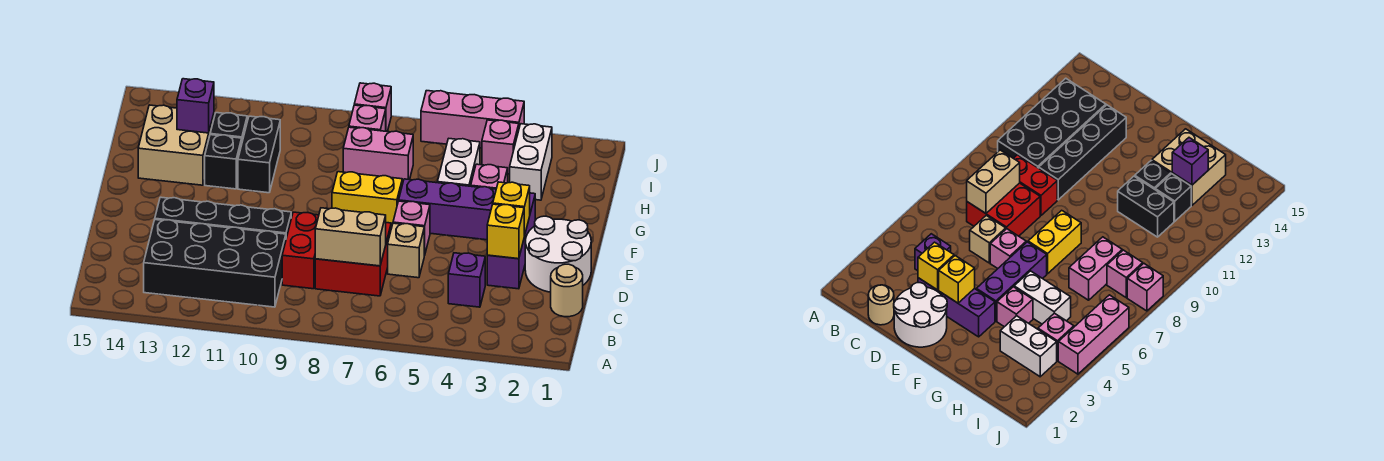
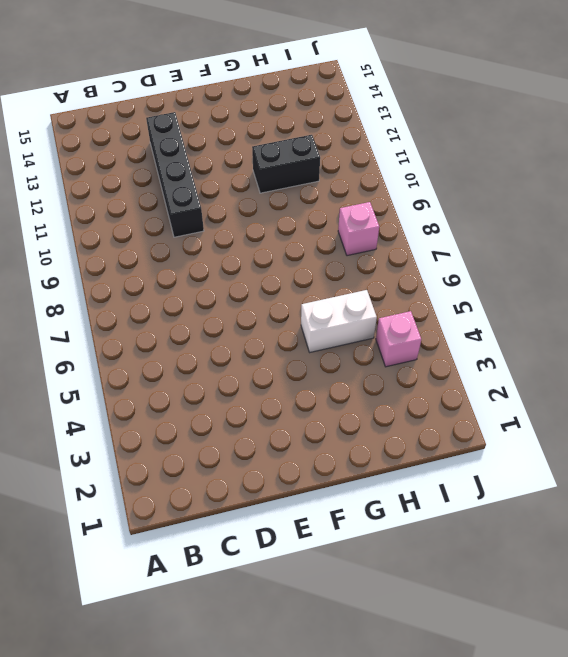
none -> black 2x4 brick [144,220,286,307]
none -> tan 1x1 round brick [551,264,583,317]
none -> purple 1x1 brick [448,253,485,307]

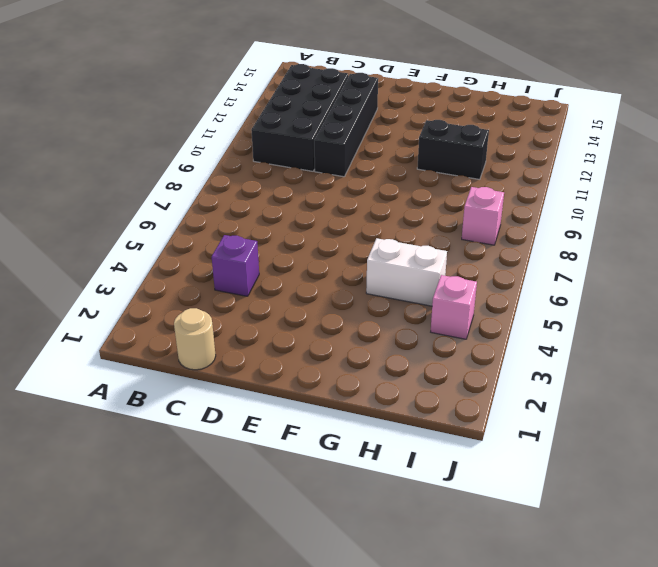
none -> red 2x2 brick [315,223,391,296]
none -> red 1x2 brick [282,212,319,289]
none -> white 2x2 round brick [525,216,591,292]

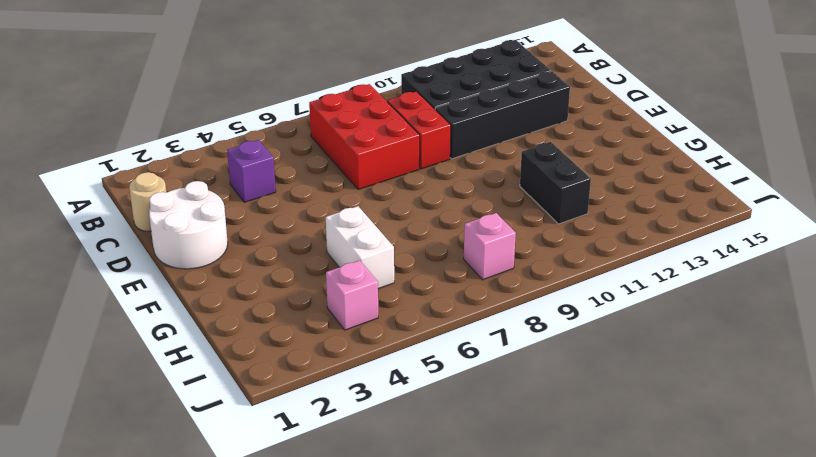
red 2x3 brick [309,84,420,190] -> red 2x2 brick [315,223,391,296]
none -> purple 1x3 brick [487,193,535,289]
none -> tan 1x1 brick [388,223,424,278]
none -> pink 1x1 brick [393,201,430,255]

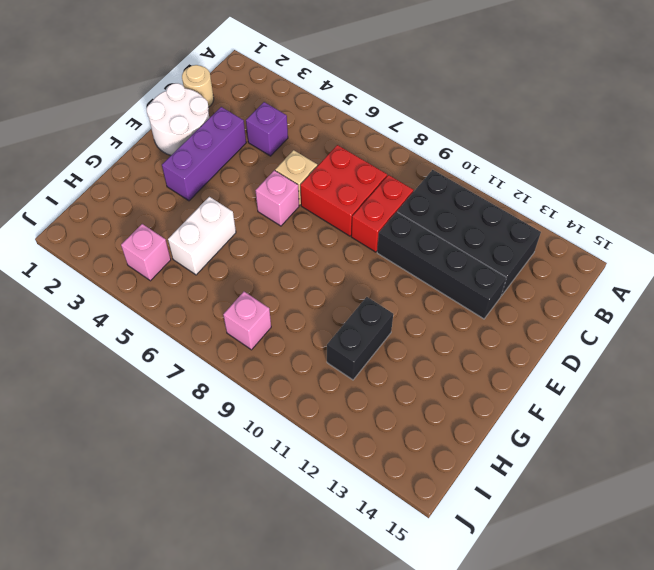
none -> purple 1x3 brick [399,179,496,240]
none -> yellow 1x2 brick [332,172,402,228]
none -> pink 1x1 brick [471,164,508,189]

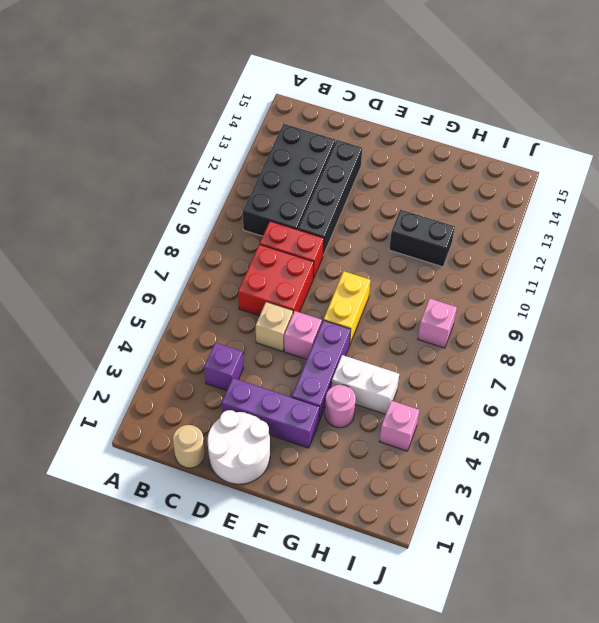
pink 1x1 round brick [325,385,356,428] -> pink 1x1 brick [471,164,508,189]
none -> black 1x1 brick [205,135,242,189]
none -> tan 2x2 brick [138,105,214,185]
none -> white 1x2 brick [510,124,552,200]

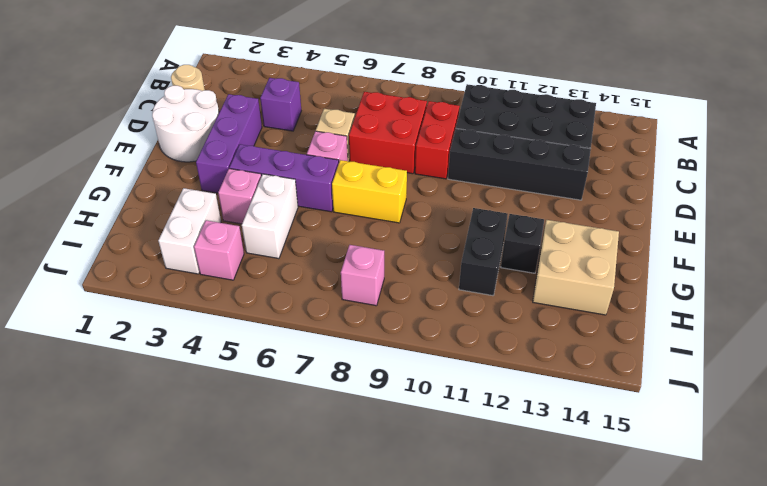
none -> pink 1x2 brick [343,127,413,184]
none -> black 1x1 brick [210,113,247,141]
none -> pink 1x3 brick [421,91,524,148]

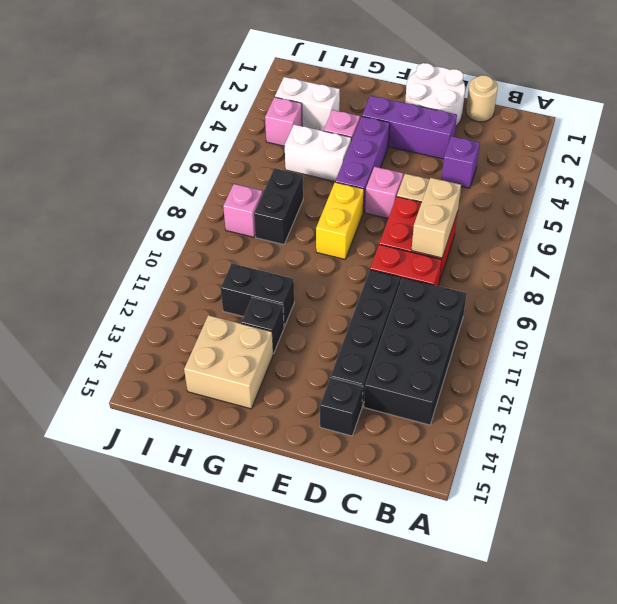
black 1x1 brick [320,377,363,436] -> black 1x1 brick moved to [210,113,247,141]
black 1x2 brick [254,168,303,245] -> pink 1x2 brick [343,127,413,184]
none -> pink 1x3 brick [421,91,524,148]
none -> pink 1x1 brick [354,83,391,132]
none -> yellow 1x1 brick [487,204,524,259]

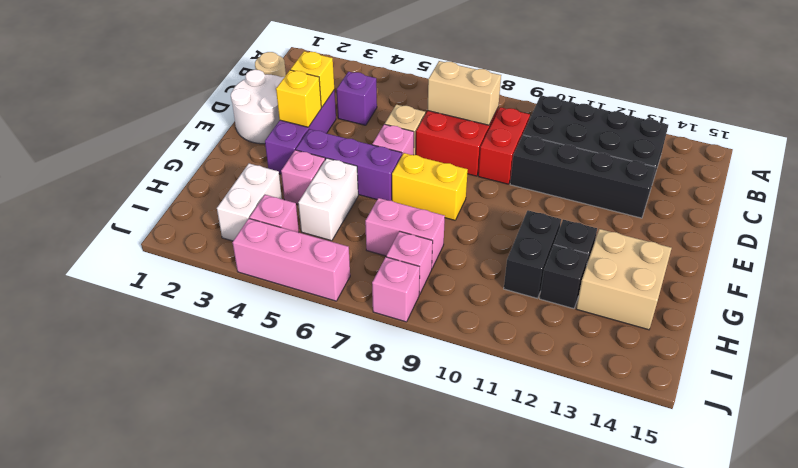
none -> purple 1x1 brick [177,79,214,133]

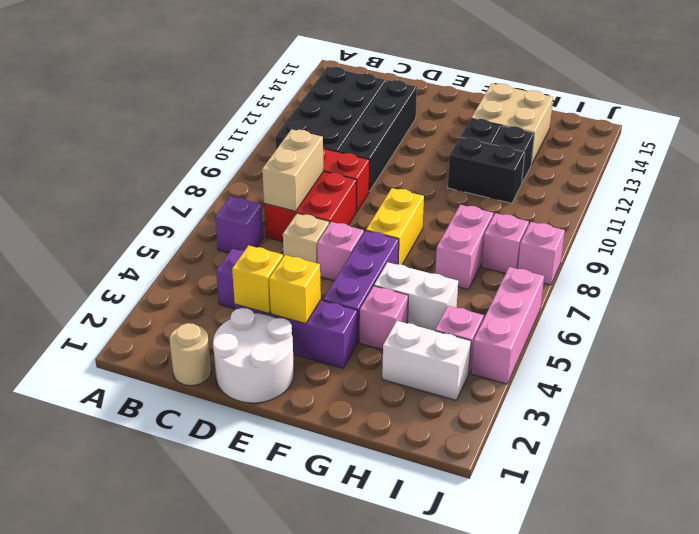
purple 1x1 brick [215,196,263,253] -> purple 1x1 brick moved to [177,79,214,133]

